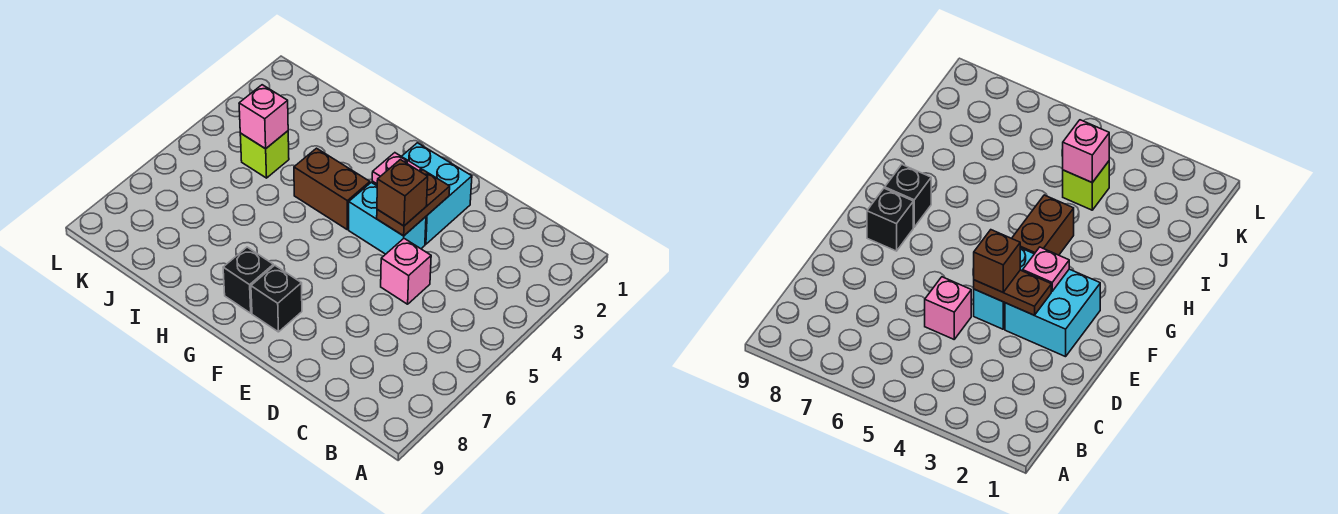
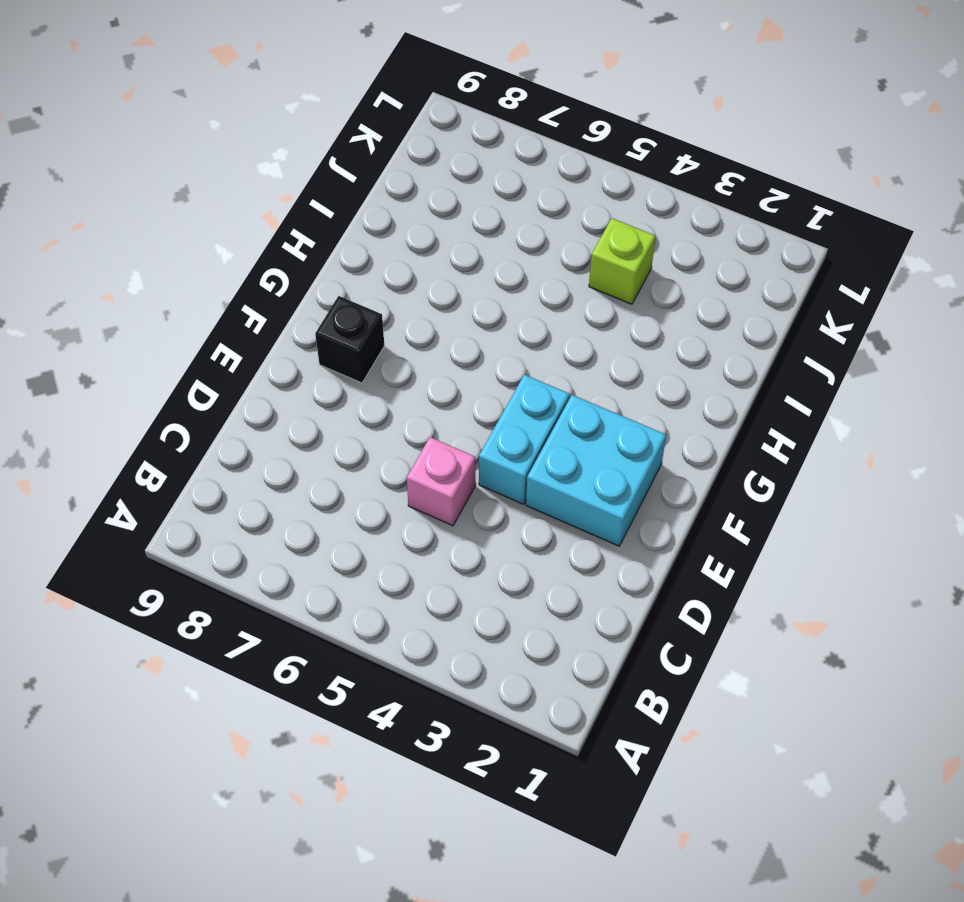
none -> brown 1x2 brick [294,148,370,229]
none -> black 1x1 brick [223,247,273,313]

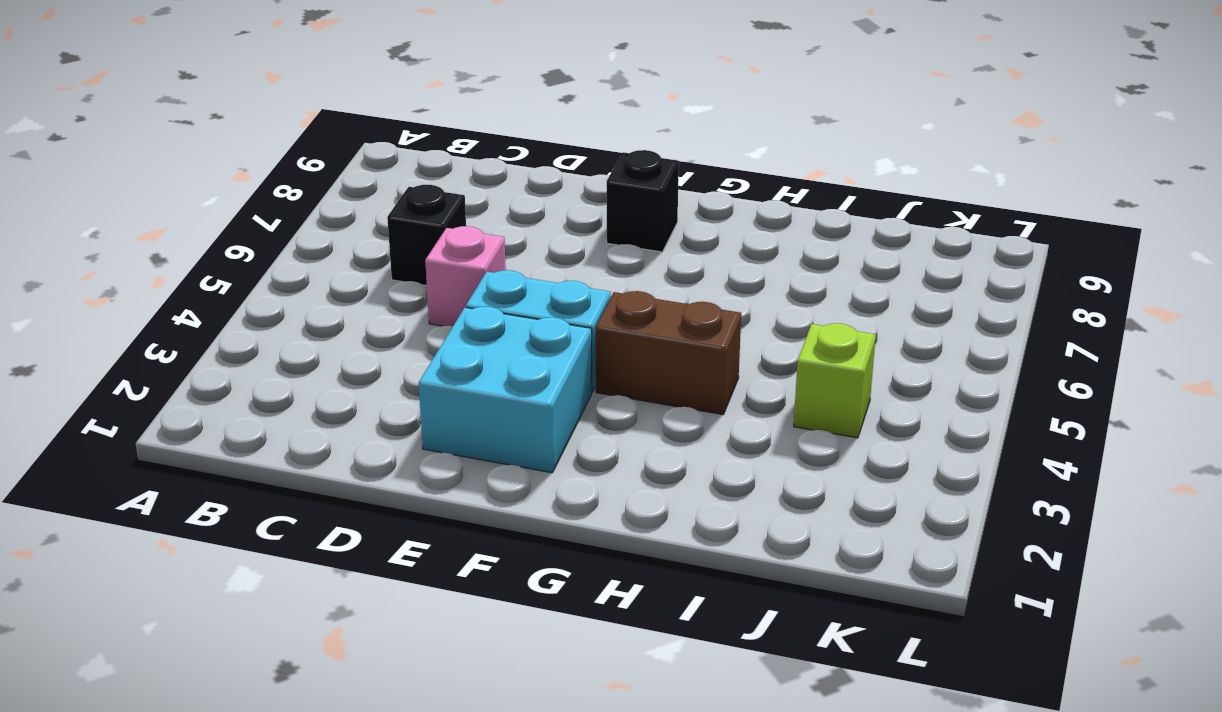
black 1x1 brick [387,185,466,286] -> black 1x1 brick moved to [223,247,273,313]
none -> brown 1x2 plate [377,170,450,236]
none -> pink 1x1 plate [372,153,421,184]

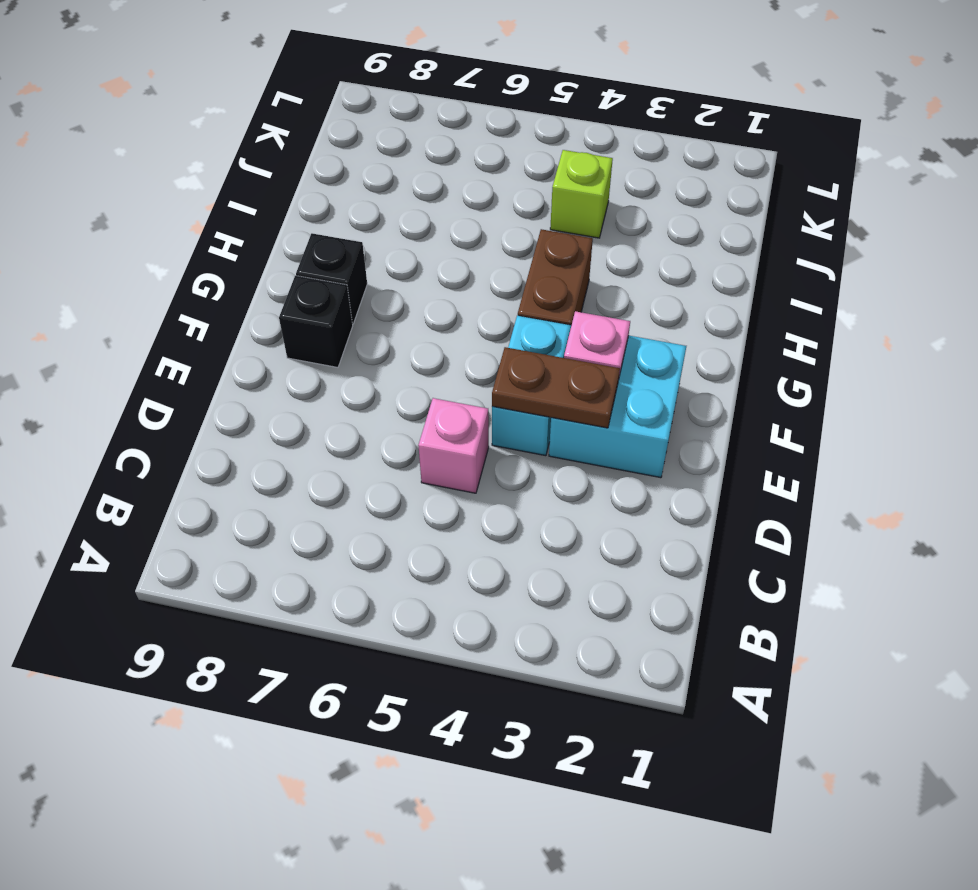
none -> pink 1x1 brick [239,85,288,149]
none -> brown 1x1 brick [377,160,428,226]

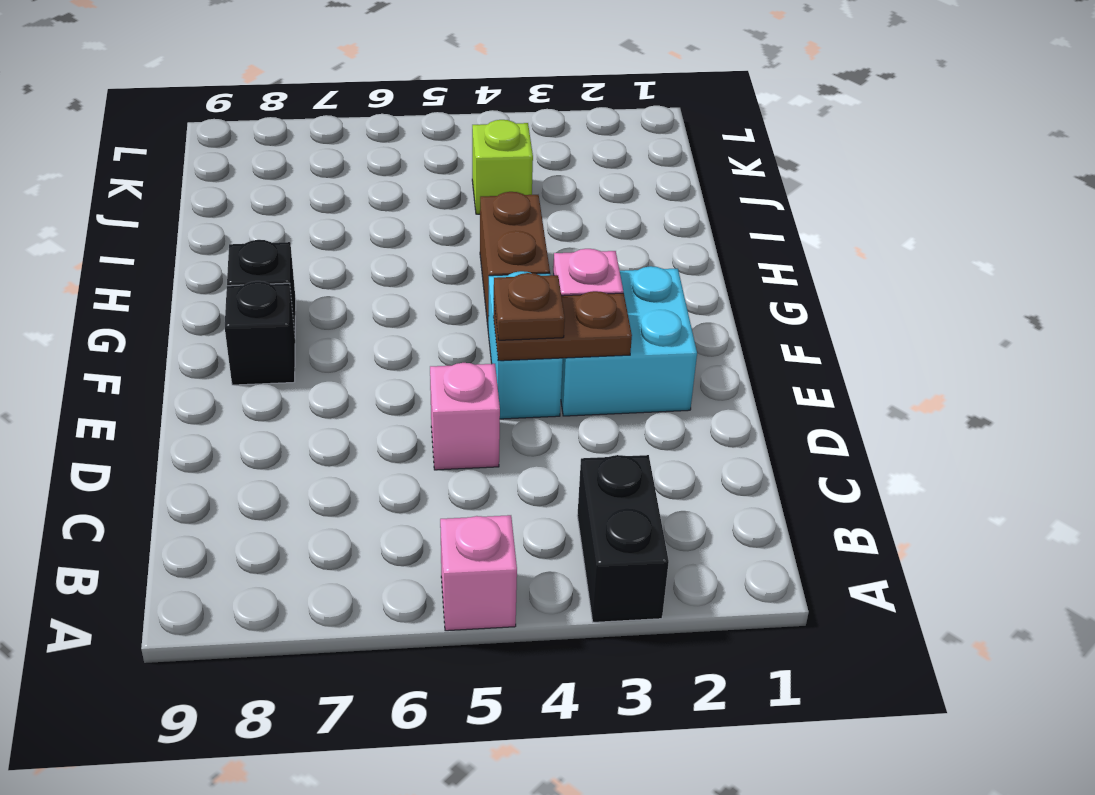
black 1x2 brick [577,455,669,622] -> none
pink 1x1 brick [440,515,517,631] -> pink 1x1 brick moved to [239,85,288,149]
brown 1x1 plate [494,273,565,340] -> brown 1x1 brick [377,160,428,226]

